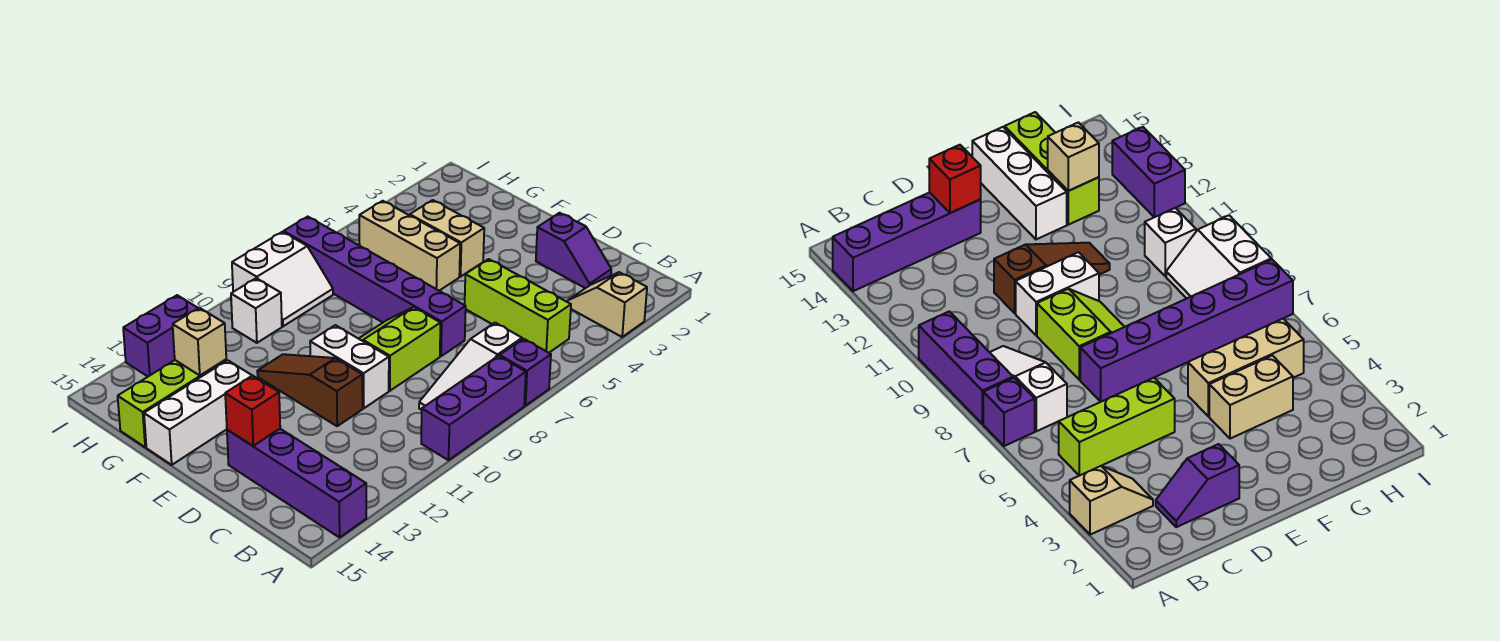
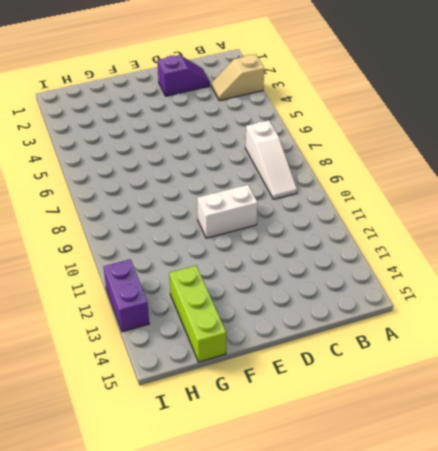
none -> purple 1x1 brick [500,339,551,406]
none -> purple 1x3 brick [421,356,526,460]
none -> purple 1x4 brick [227,429,366,537]

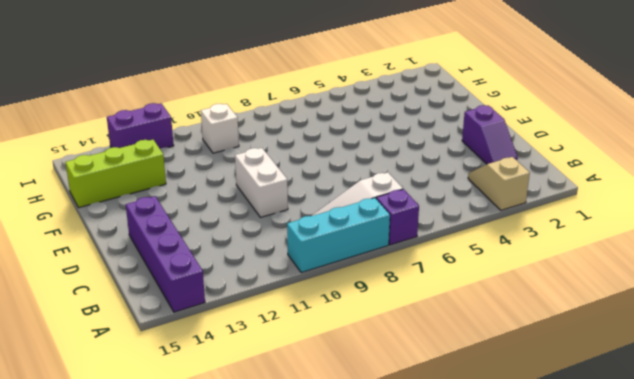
cyan 1x3 brick [287,198,390,273] -> purple 1x3 brick [421,356,526,460]
none -> lime 1x3 brick [465,259,571,353]
none -> purple 1x6 brick [284,217,466,356]
none -> lime 2x2 slope [359,307,440,391]

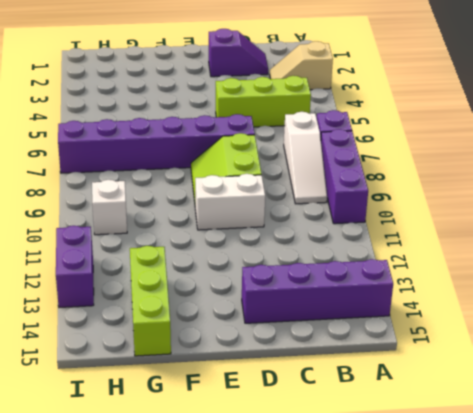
none -> brown 1x3 slope [257,354,363,426]
none -> tan 1x2 brick [410,200,484,277]
none -> tan 1x3 brick [359,201,460,291]

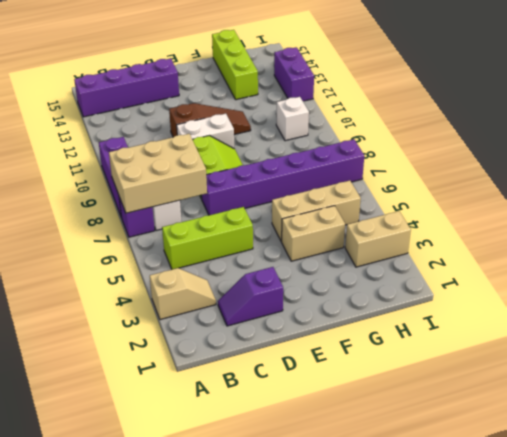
tan 2x3 brick [109,134,207,213] -> none
tan 1x2 brick [345,211,411,267] -> none
none -> white 1x3 brick [144,360,252,465]
none -> white 2x2 slope [232,232,333,326]
none -> red 1x1 brick [225,375,280,446]

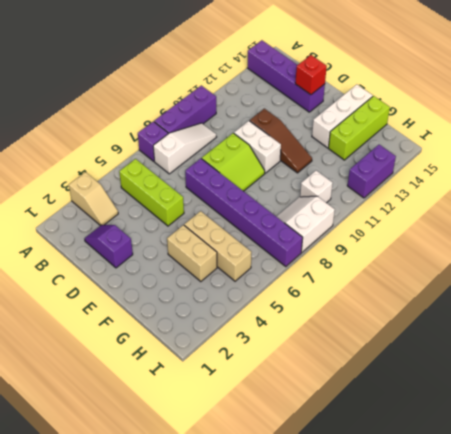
none -> tan 1x1 brick [173,308,226,375]

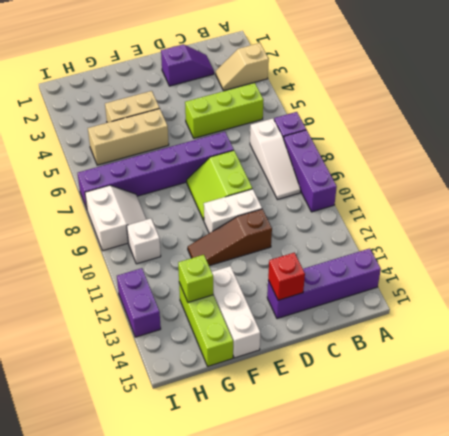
lime 1x1 brick [178,255,213,302] -> tan 1x1 brick [173,308,226,375]

